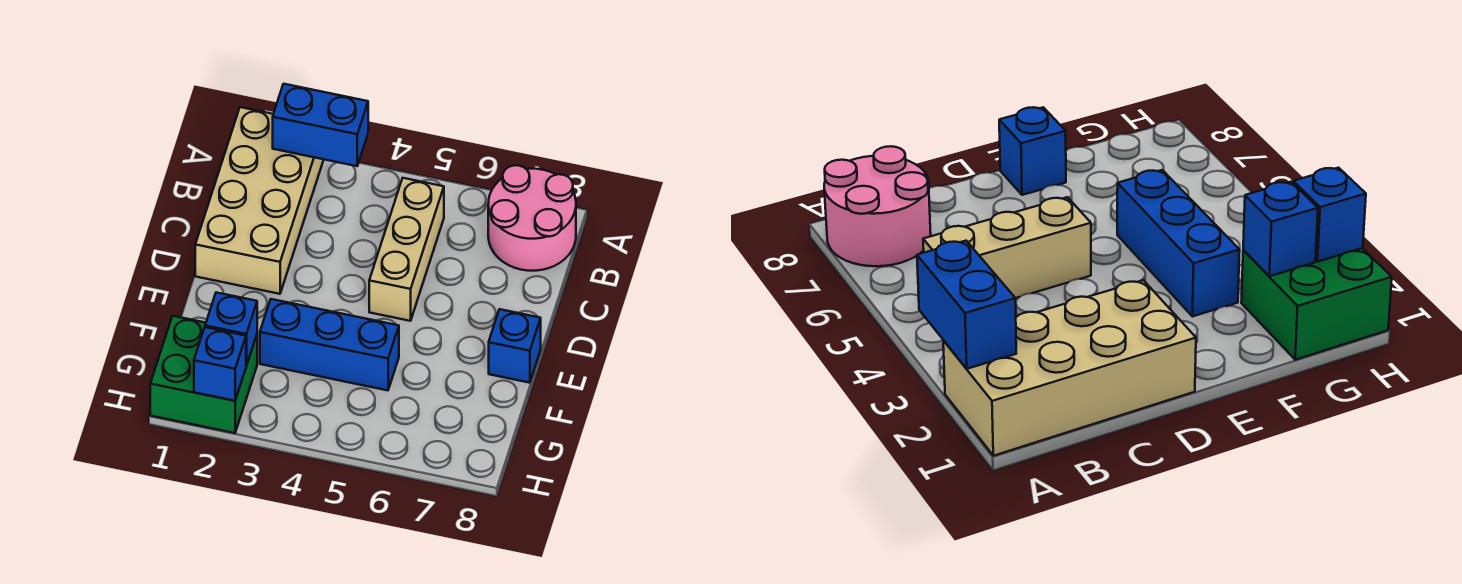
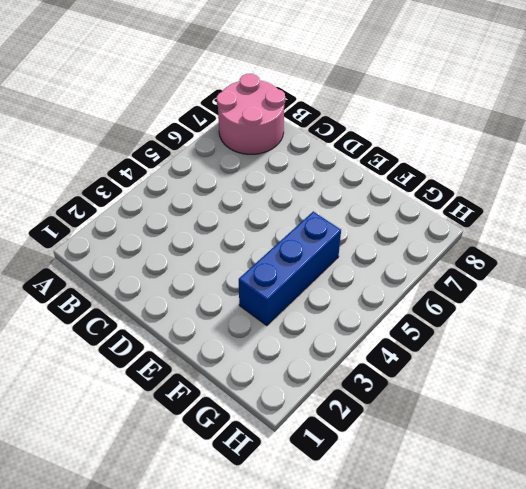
none -> tan 2x4 brick [195,107,324,294]
none -> tan 1x3 brick [369,178,444,321]

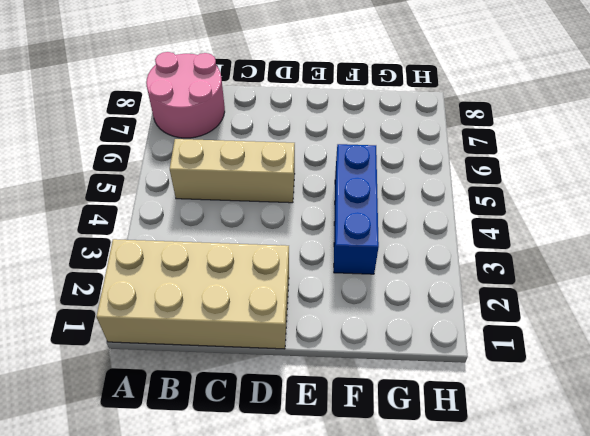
none -> blue 1x1 brick [489,309,541,383]
none -> green 2x2 brick [150,316,257,433]

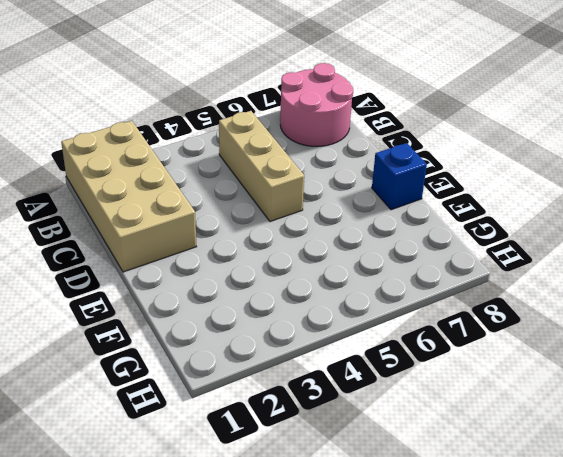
none -> blue 1x3 brick [260,299,399,390]
none -> green 2x2 brick [150,316,257,433]

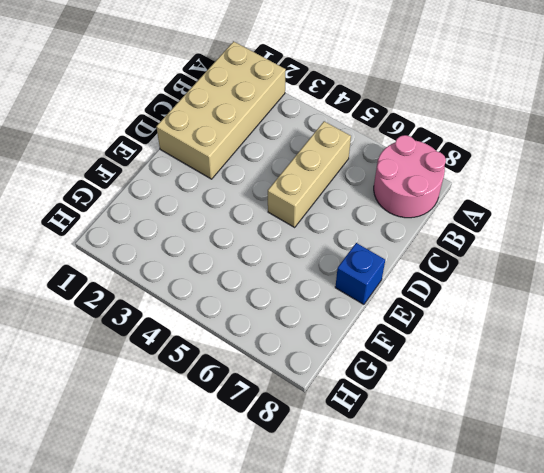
none -> blue 1x3 brick [260,299,399,390]
none -> green 2x2 brick [150,316,257,433]

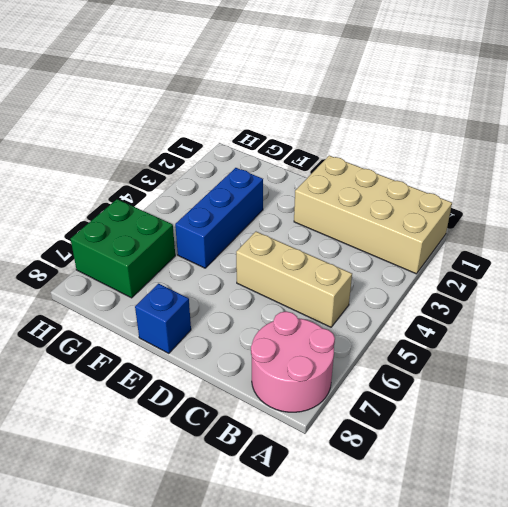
green 2x2 brick [71,199,175,298] -> green 2x2 brick moved to [150,316,257,433]
none -> blue 1x2 brick [273,84,368,166]
none -> blue 1x1 brick [205,292,257,366]

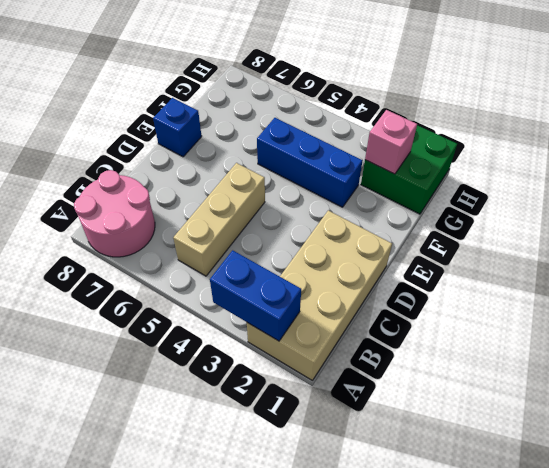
pink 1x1 brick [365,110,417,174] -> blue 1x1 brick [205,292,257,366]
none -> blue 1x1 brick [194,327,246,401]

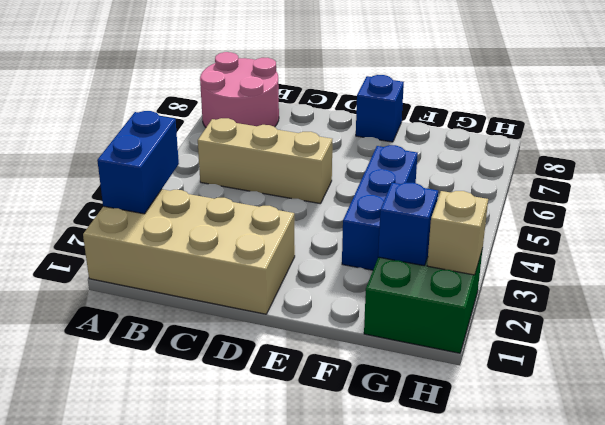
tan 1x1 brick [427,191,488,275] -> blue 1x1 brick [194,327,246,401]

